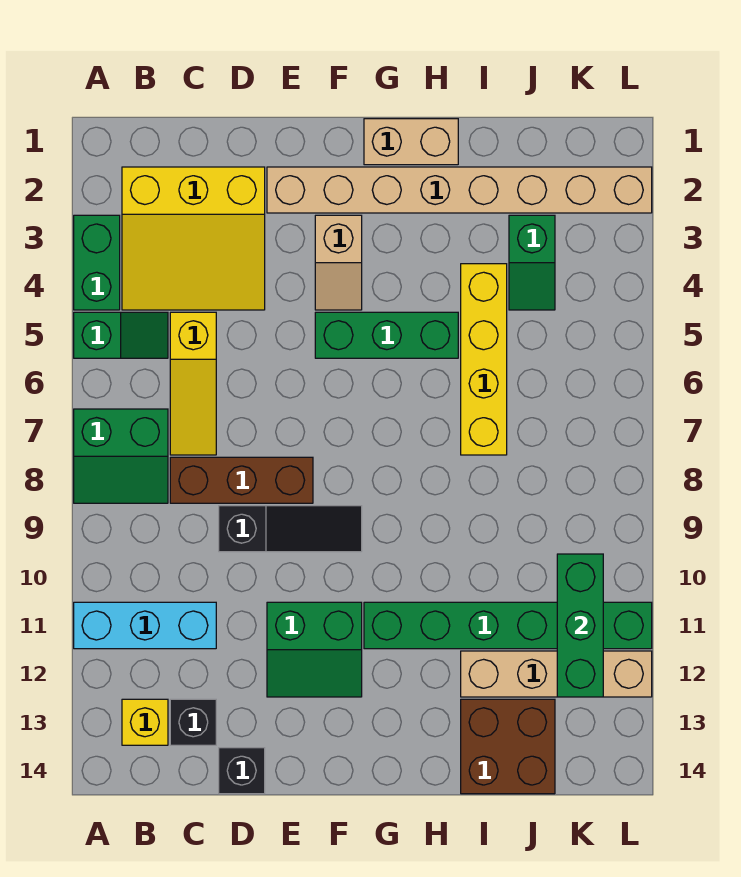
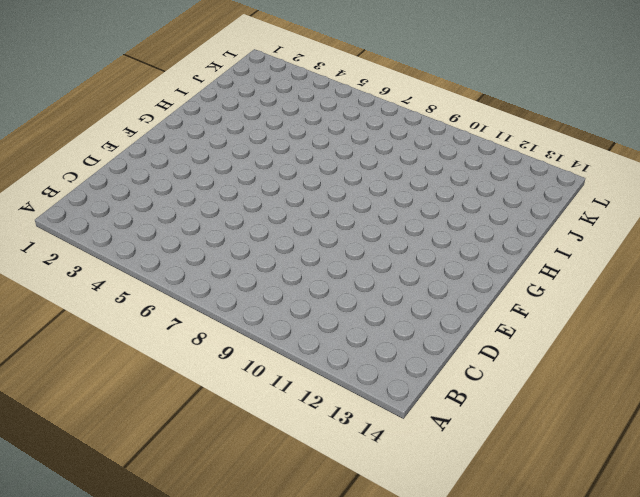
none -> green 1x2 brick [74,215,120,310]
none -> green 1x2 slope [74,312,168,358]
none -> green 2x2 slope [74,409,168,503]

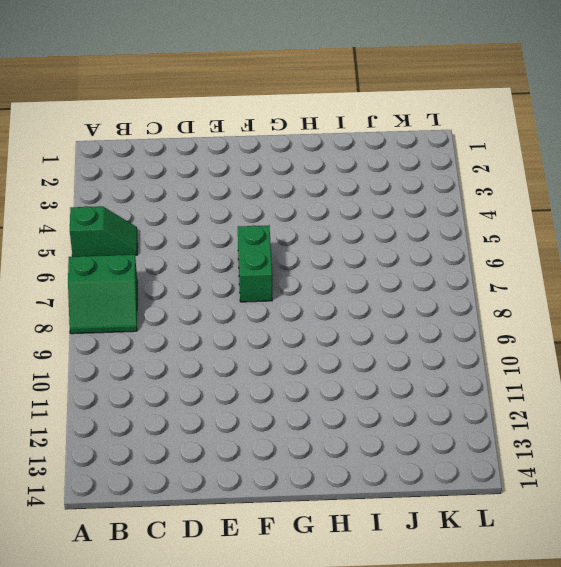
green 1x2 brick [238,225,272,302] -> green 1x2 brick moved to [74,215,120,310]
none -> cyan 1x3 brick [74,602,216,649]
none -> yellow 3x3 slope [122,167,265,310]
none -> yellow 1x1 brick [122,699,168,745]

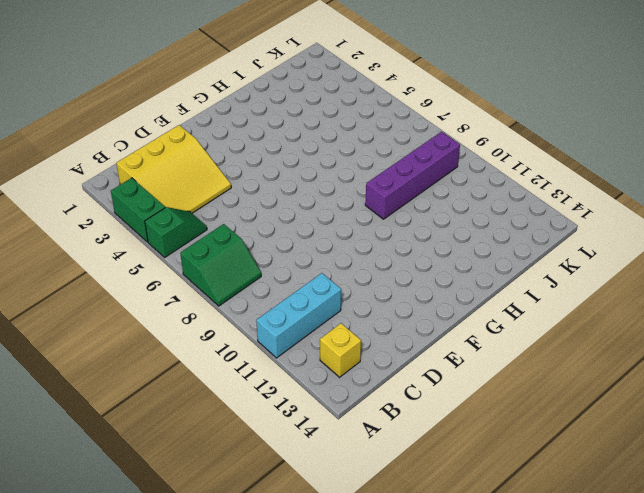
purple 1x4 brick [365,132,460,219] -> none
none -> yellow 1x3 slope [170,312,216,455]
none -> brown 1x3 brick [170,457,313,503]
none -> black 1x1 brick [170,699,216,745]

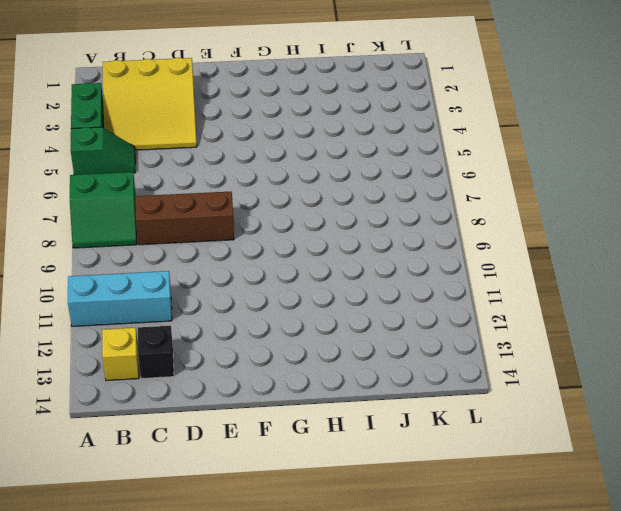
none -> yellow 1x3 slope [170,312,216,455]
none -> black 1x3 slope [219,506,362,552]
none -> black 1x1 brick [219,748,265,794]

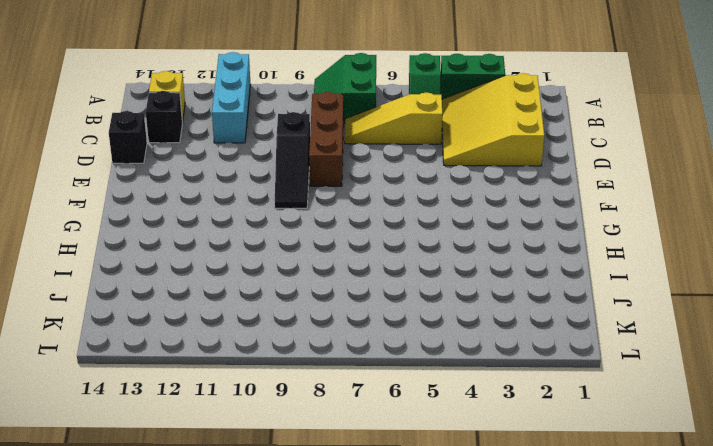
none -> tan 1x8 brick [267,167,652,213]
none -> green 2x2 slope [267,602,362,697]
none -> tan 1x2 slope [315,215,362,310]

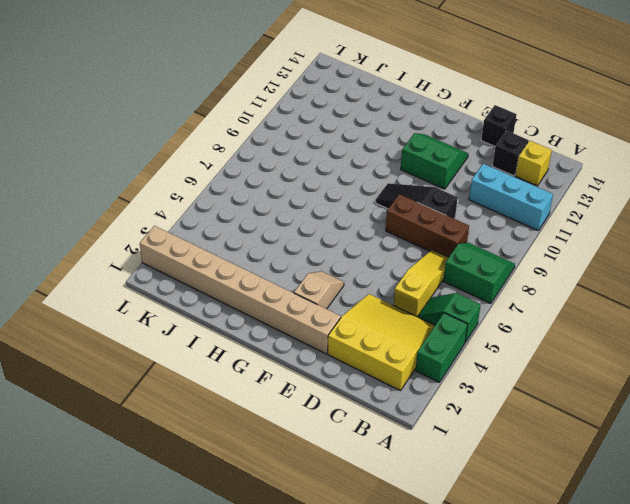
none -> green 1x3 brick [315,312,458,358]
none -> tan 1x2 brick [364,119,458,165]
none -> green 1x6 brick [364,602,652,649]

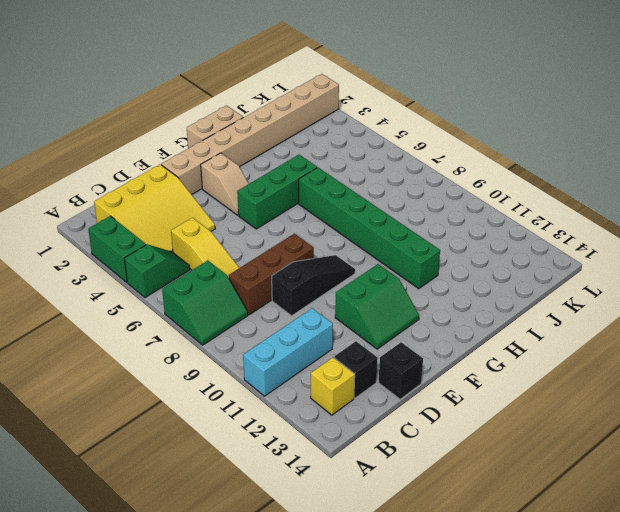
green 1x6 brick [299,168,440,288] -> green 1x6 brick turned to [364,602,652,649]
none -> yellow 1x4 brick [461,264,507,455]
none -> tan 1x4 brick [461,651,652,697]
none -> brown 2x2 brick [461,699,555,794]

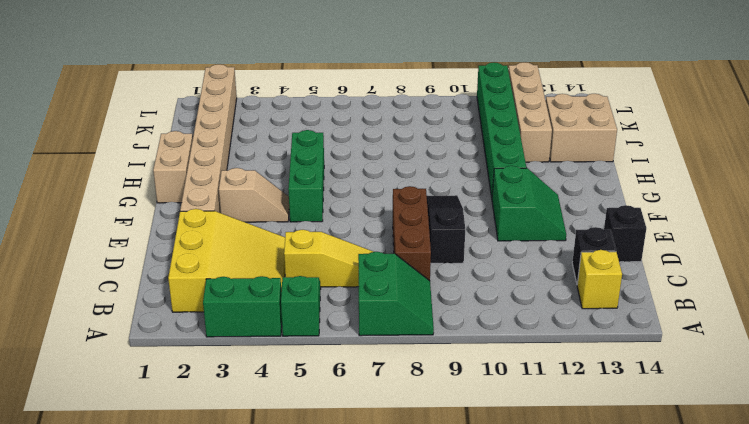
tan 2x2 brick [546,94,617,162] -> brown 2x2 brick [461,699,555,794]
none -> cyan 1x3 brick [74,602,216,649]
none -> yellow 1x4 brick [461,264,507,455]
none -> green 1x2 slope [509,215,555,310]

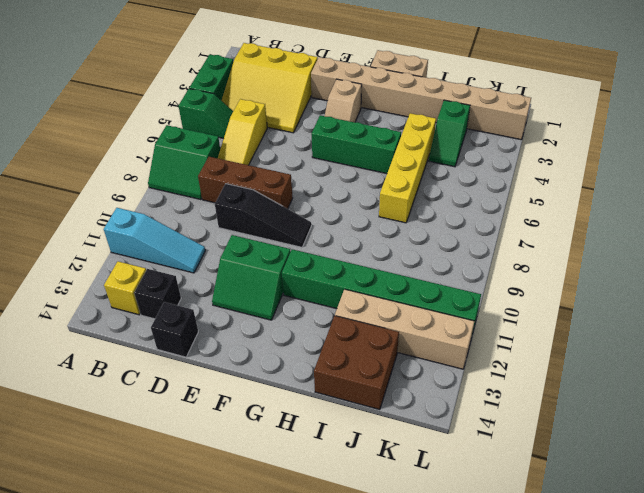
cyan 1x3 slope [104,208,205,273] -> cyan 1x3 brick [74,602,216,649]
none -> green 1x3 brick [557,554,603,697]

